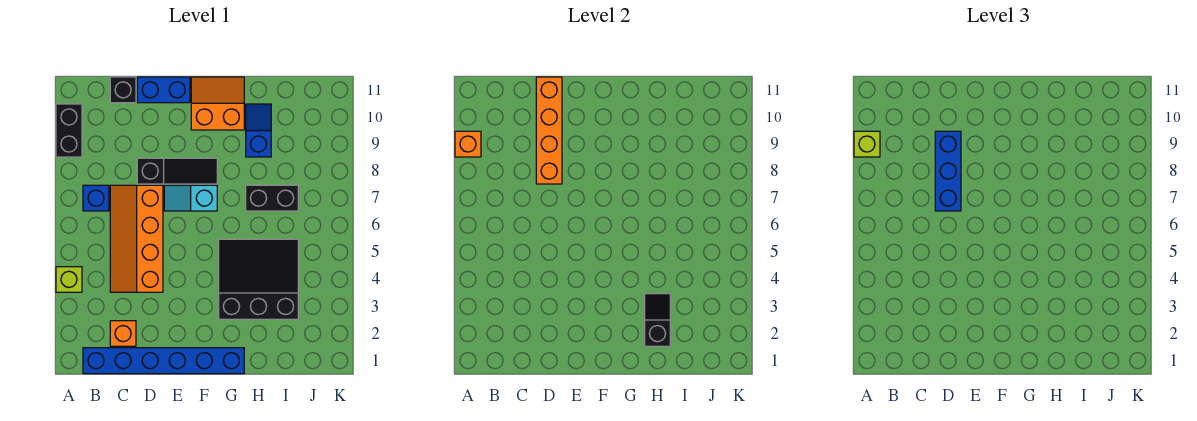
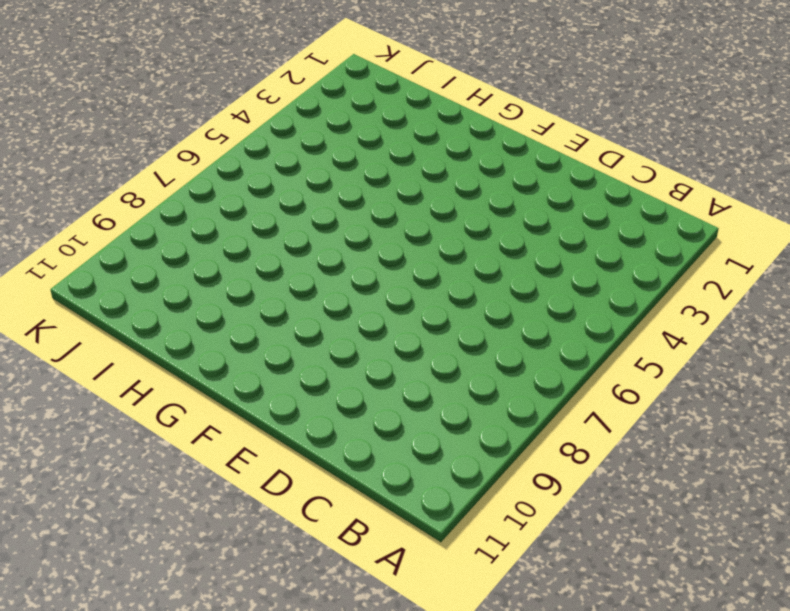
none -> lime 1x1 brick [56,267,82,292]
none -> black 1x2 brick [56,104,82,157]
none -> blue 1x6 brick [83,348,244,374]

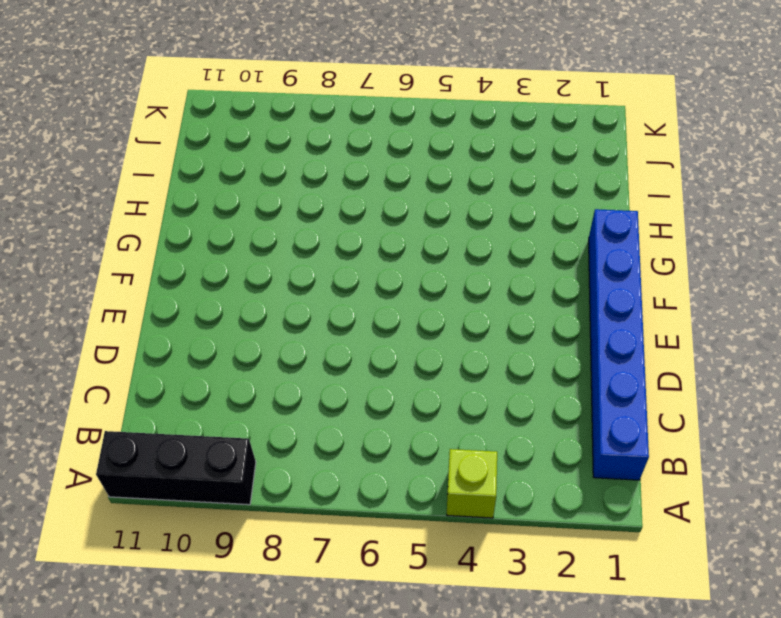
black 1x3 brick [96,431,256,505] -> black 1x2 brick [56,104,82,157]
none -> blue 1x1 brick [83,185,109,211]
none -> orange 1x1 brick [110,321,136,346]
none -> orange 2x4 slope [110,185,163,292]

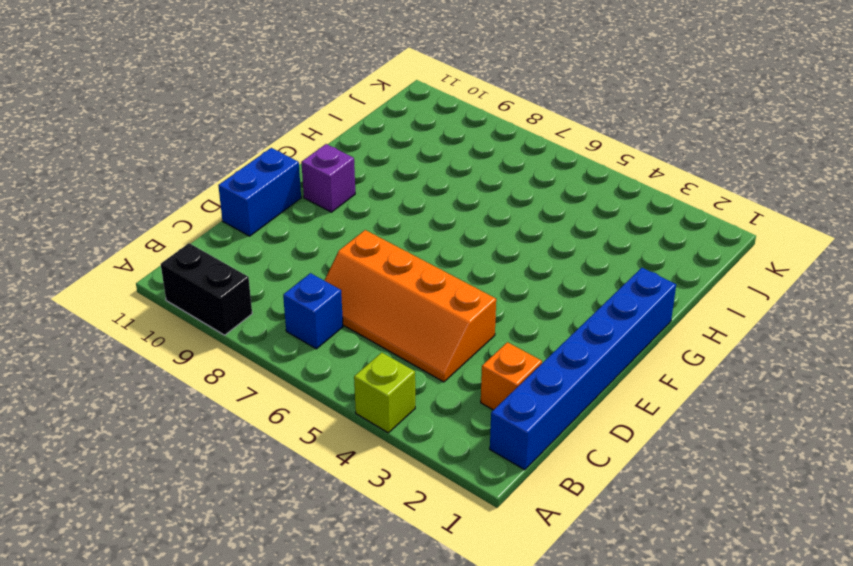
purple 1x1 brick [301,144,355,212] -> orange 2x2 slope [191,77,244,130]
none -> black 1x1 brick [110,77,136,103]
none -> black 1x3 slope [137,158,217,184]
none -> cyan 1x2 slope [164,185,217,211]

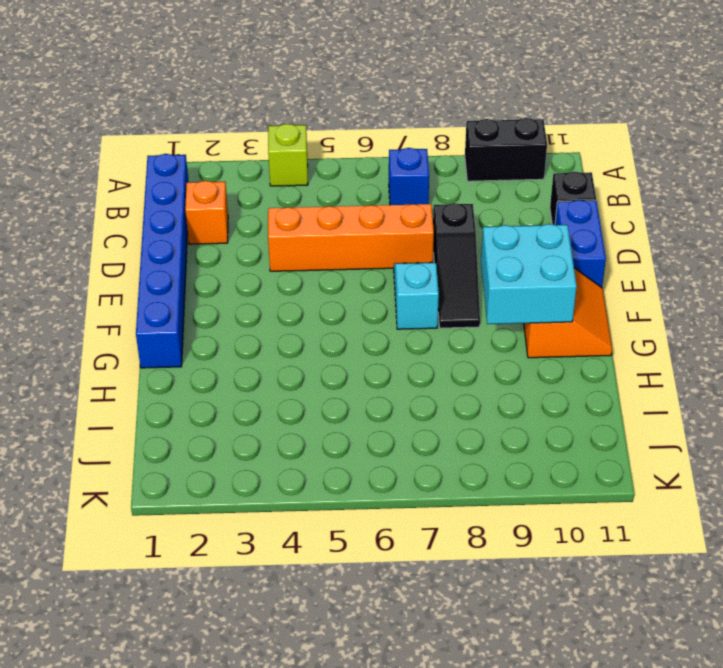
cyan 2x2 brick [481,224,577,324] -> none
none -> black 3x3 slope [219,239,298,319]
none -> black 1x2 brick [246,185,298,211]
none -> blue 1x2 slope [246,104,271,157]

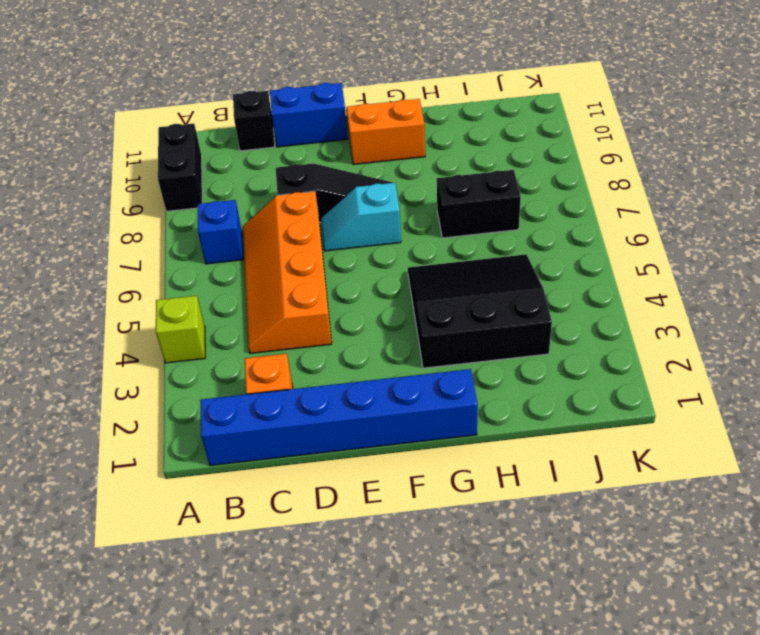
none -> blue 1x2 slope [246,104,271,157]
none -> orange 1x1 brick [455,131,481,157]
none -> orange 1x4 brick [536,77,562,184]

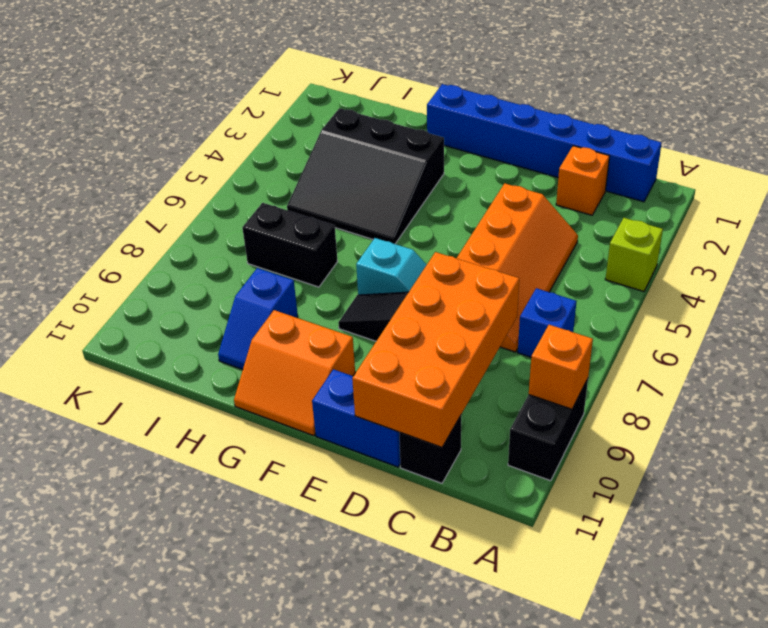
orange 2x4 brick [352,252,519,447] -> orange 1x4 brick [536,77,562,184]
none -> black 1x2 slope [645,294,670,346]
none -> lime 1x1 brick [854,131,880,157]
none -> blue 1x3 brick [935,131,961,211]

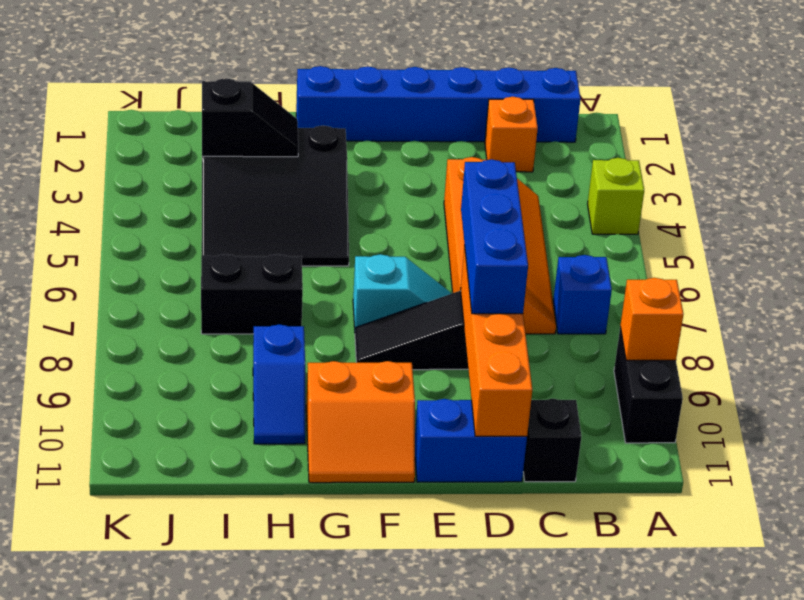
black 1x2 slope [202,78,298,157] -> black 1x2 slope turned to [645,294,670,346]
none -> lime 1x1 brick [854,131,880,157]

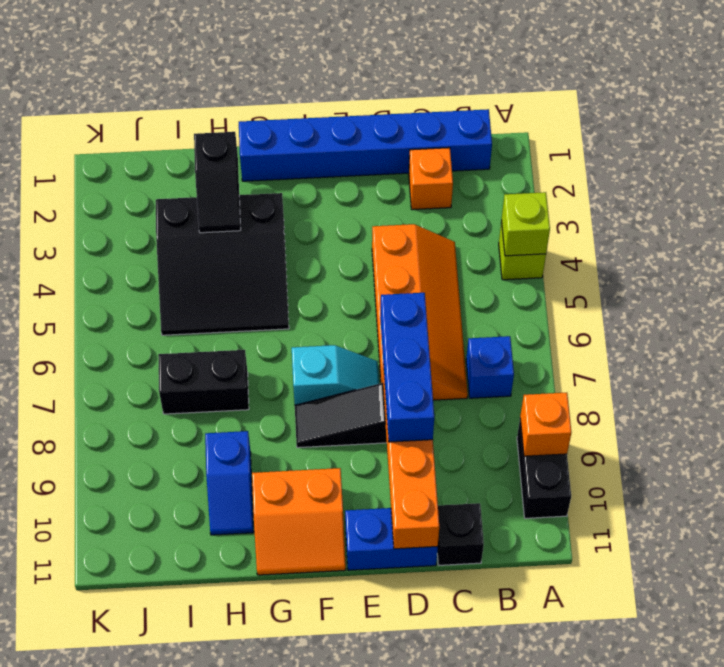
lime 1x1 brick [501,192,550,256] -> lime 1x1 brick moved to [854,131,880,157]

